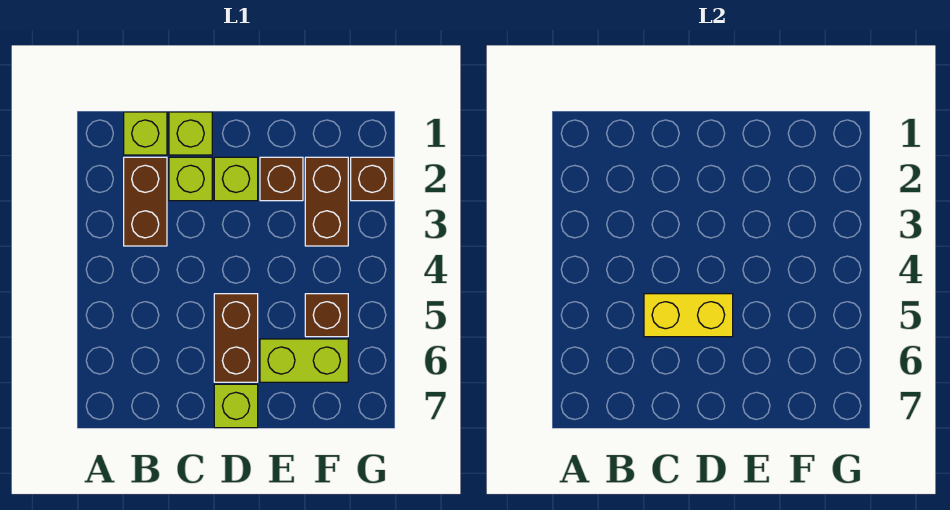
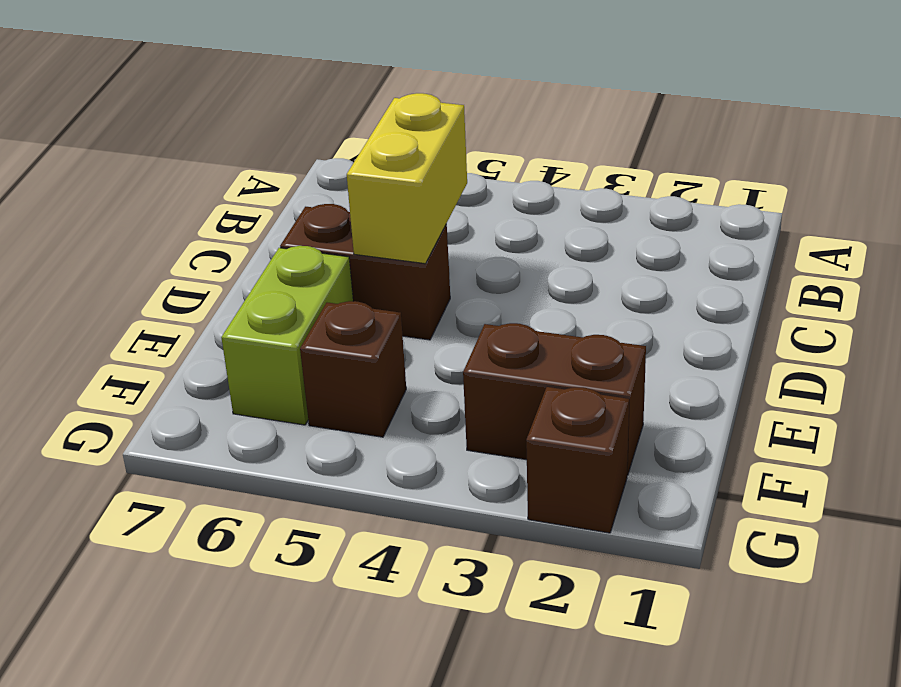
none -> lime 1x1 brick [124,112,167,155]
none -> brown 1x2 brick [124,157,167,246]
none -> lime 1x1 brick [169,112,212,155]

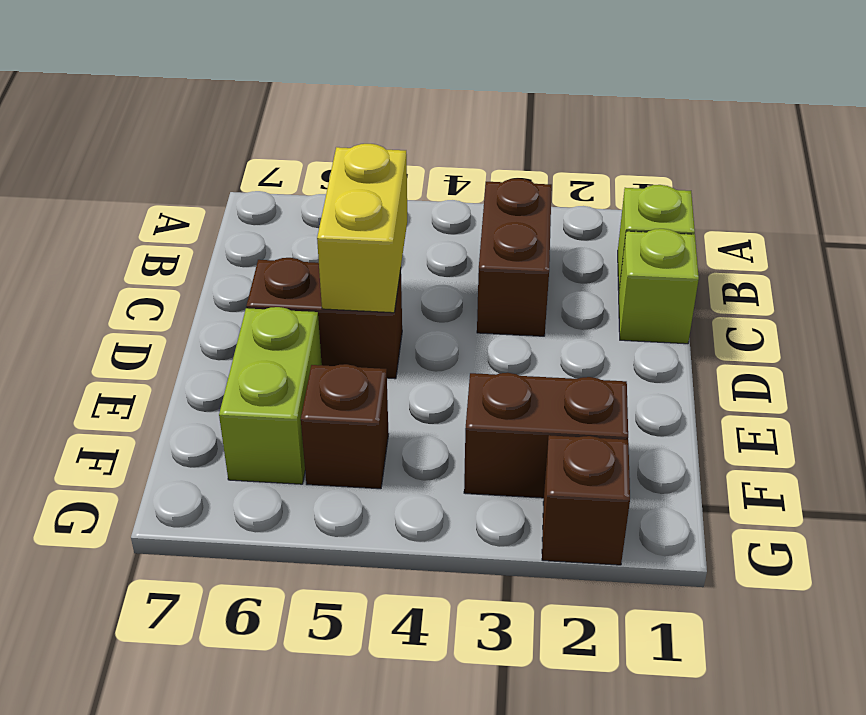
brown 1x2 brick [477,178,552,336] -> brown 1x2 brick turned to [124,157,167,246]
none -> lime 1x1 brick [169,157,212,201]
none -> lime 1x1 brick [214,157,258,201]
none -> lime 1x1 brick [214,384,258,428]

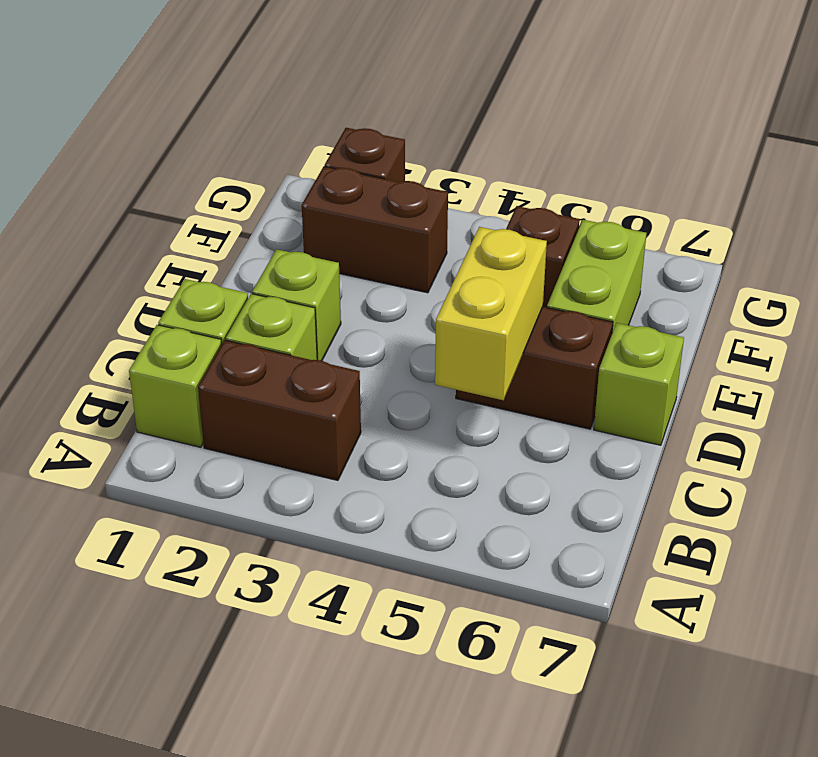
none -> brown 1x1 brick [260,157,303,201]

